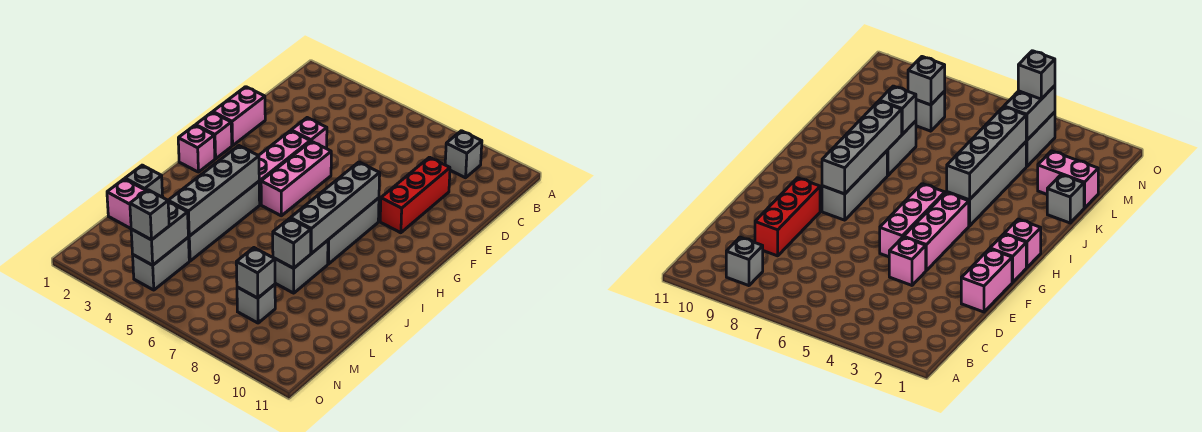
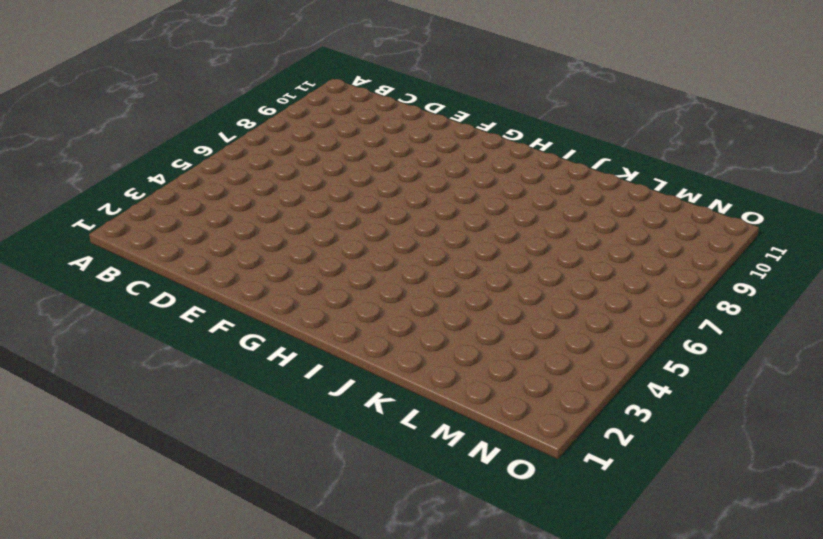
none -> grey 1x1 brick [445,131,482,178]
none -> red 1x3 brick [380,157,450,233]
none -> pink 1x2 brick [213,87,265,146]

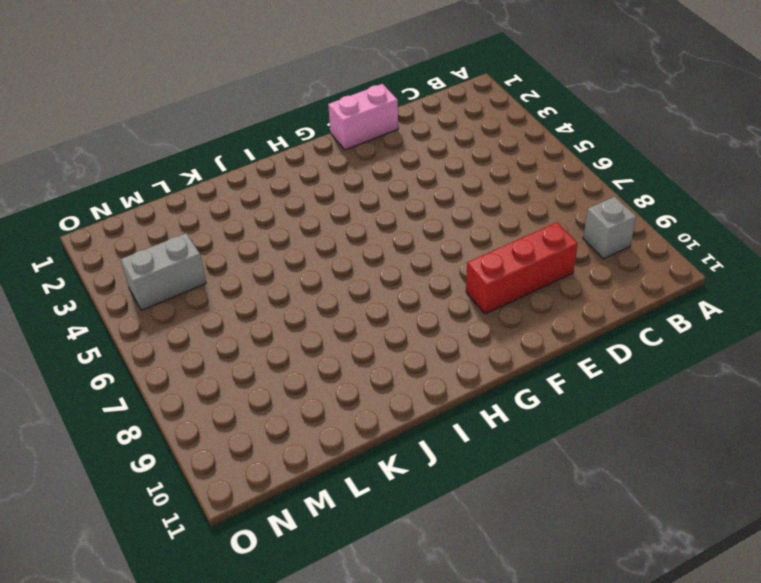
none -> pink 1x1 brick [291,118,327,149]
none -> pink 1x3 brick [259,131,310,205]
none -> pink 1x3 brick [261,141,331,216]

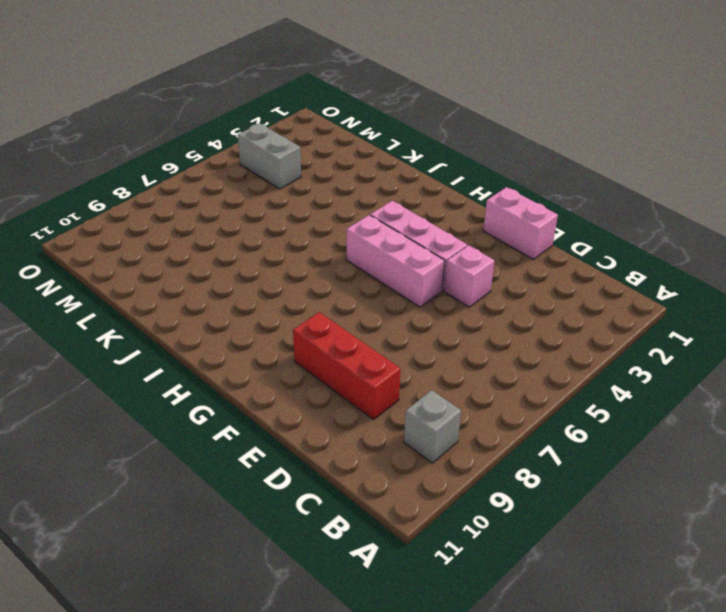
none -> pink 1x1 brick [196,112,232,159]
none -> grey 1x3 brick [328,198,379,264]
none -> pink 1x1 brick [178,125,215,172]

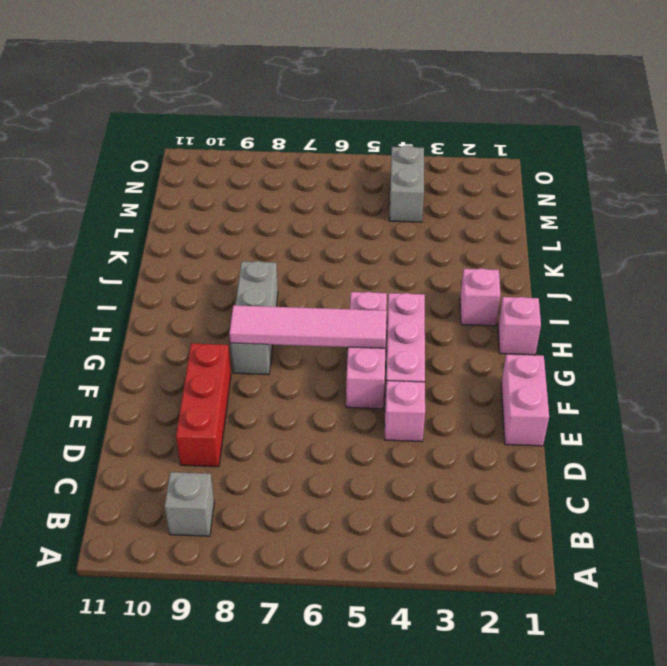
pink 1x4 tile [229,305,387,348] -> grey 1x4 brick [290,162,380,254]
pink 1x1 brick [460,268,500,326] -> pink 1x1 brick moved to [196,112,232,159]
none -> grey 1x4 brick [188,181,260,261]
none -> grey 1x2 brick [274,240,328,293]
none -> grey 1x1 brick [125,165,163,197]

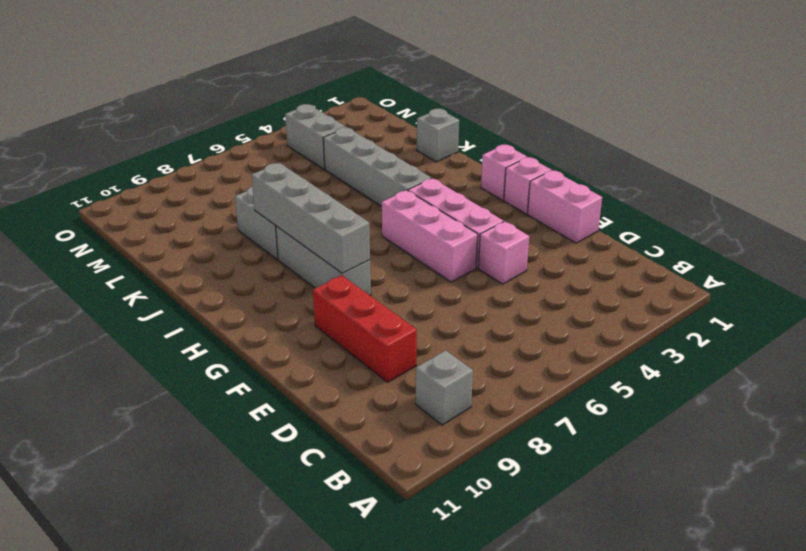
none -> pink 1x2 brick [107,179,146,229]
none -> grey 1x1 brick [237,284,275,323]
none -> grey 1x4 brick [168,146,259,236]

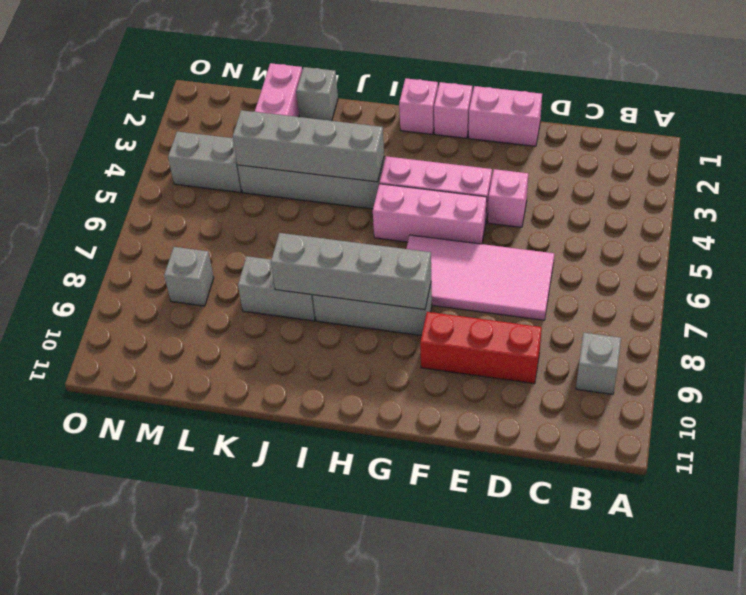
pink 2x4 tile [406,235,554,320] -> none
none -> grey 1x1 brick [273,218,311,268]
none -> grey 1x2 brick [131,202,188,265]
none -> grey 1x1 brick [236,248,275,298]

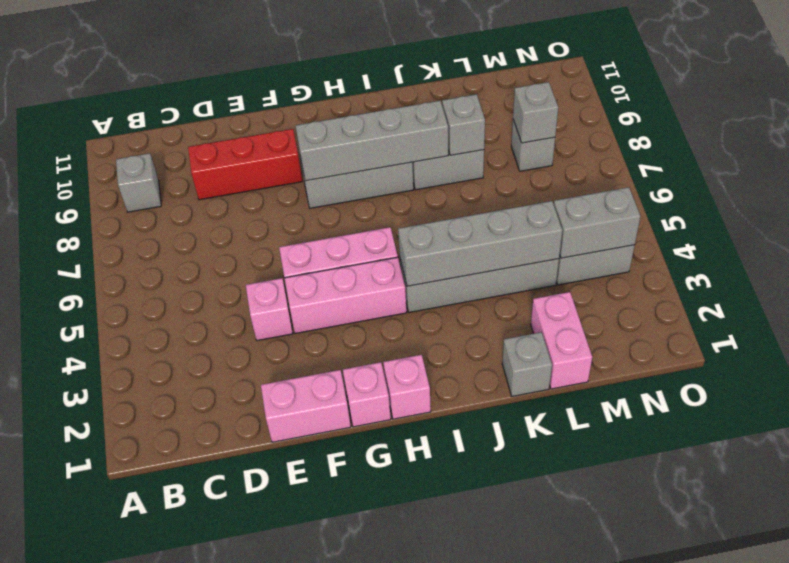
none -> grey 1x1 brick [130,190,169,240]

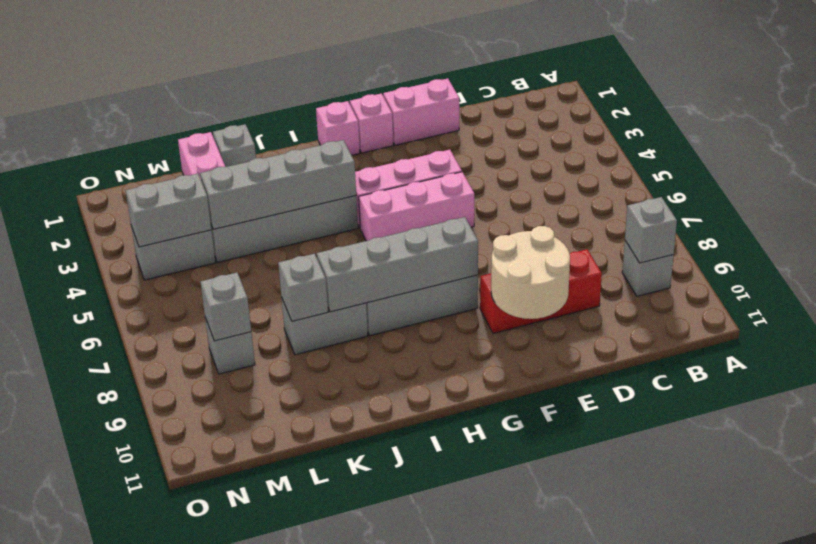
grey 1x1 brick [625,197,677,263] -> grey 1x1 brick moved to [130,190,169,240]
tan 2x2 round brick [491,226,570,319] -> none
none -> pink 1x1 brick [291,118,327,149]

